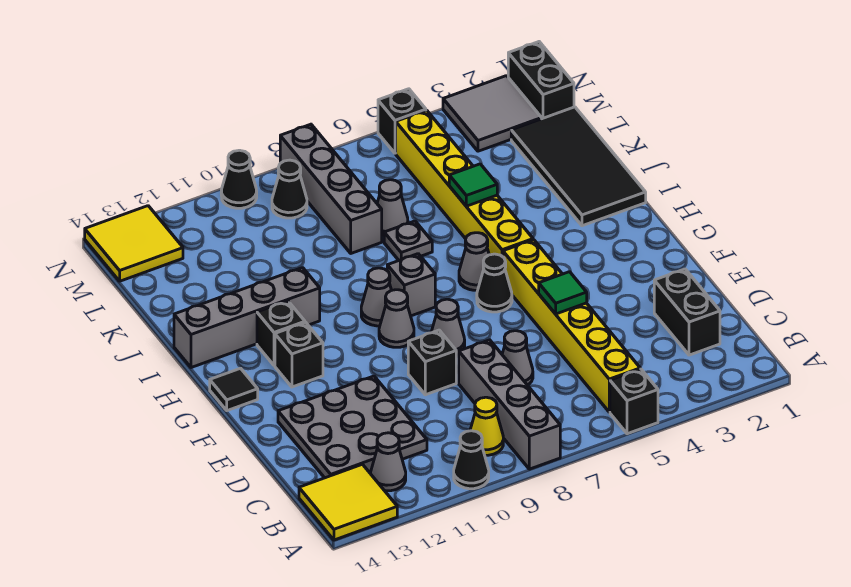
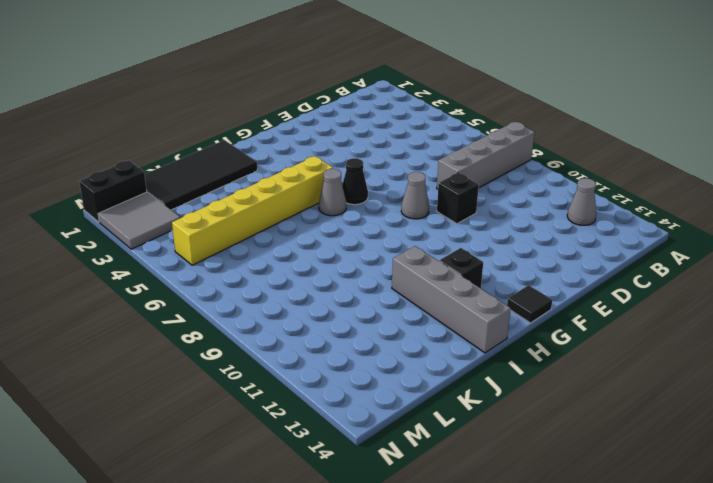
none -> black 1x1 brick [610,369,658,434]
none -> black 1x1 cone [454,431,489,489]
none -> yellow 2x2 tile [299,464,397,540]
none -> yellow 1x6 brick [503,240,640,412]

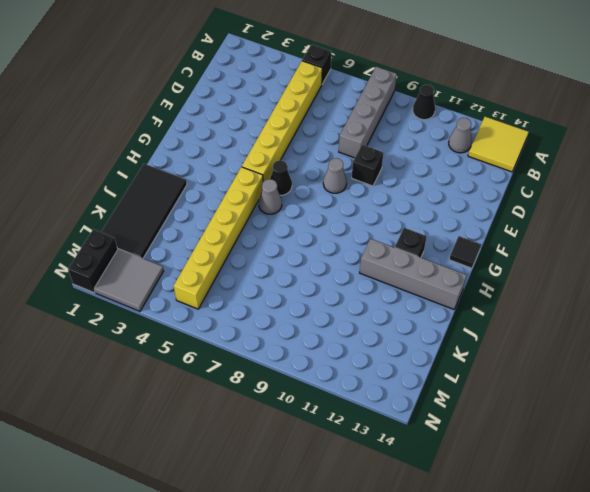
none -> yellow 1x1 cone [470,397,503,455]
none -> black 1x2 brick [654,269,720,355]
none -> grey 3x3 plate [278,376,427,478]
none -> grey 1x1 cone [502,331,533,385]

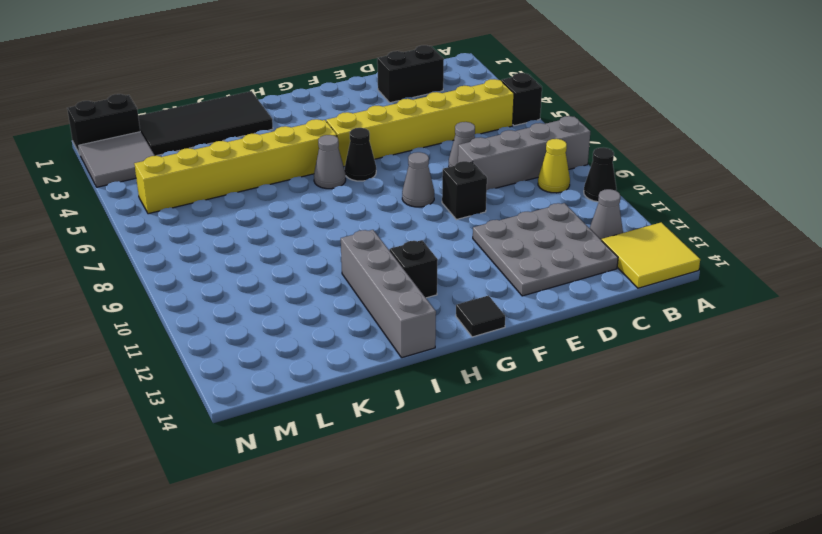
none -> grey 1x1 cone [379,290,414,347]
none -> black 1x1 brick [275,323,323,387]
none -> grey 1x1 brick [387,254,435,316]
none -> grey 1x1 cone [361,268,391,326]

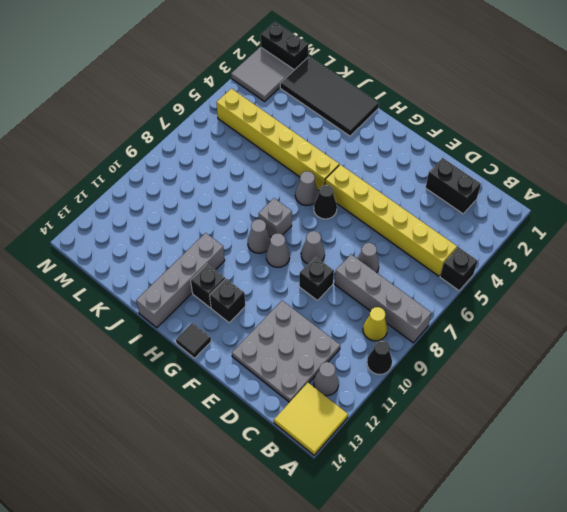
none -> grey 1x1 plate [384,221,432,260]
none -> grey 1x1 cone [377,180,408,237]
none -> grey 1x4 brick [280,124,382,253]
none -> black 1x1 cone [272,160,307,218]

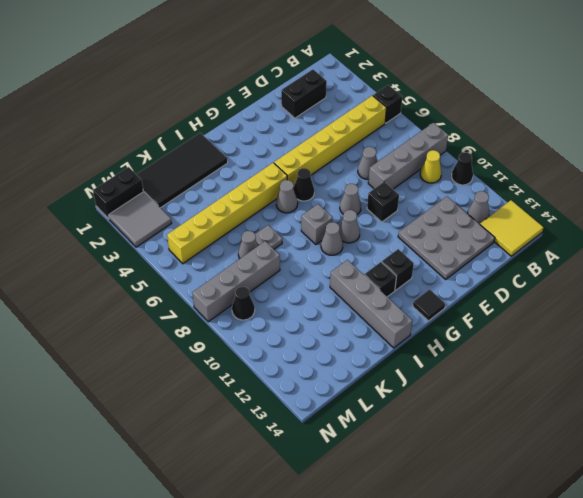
none -> yellow 2x2 tile [85,206,183,281]
none -> black 1x1 brick [378,89,426,153]
none -> black 1x1 cone [221,150,257,208]
none -> green 1x1 tile [539,272,587,314]

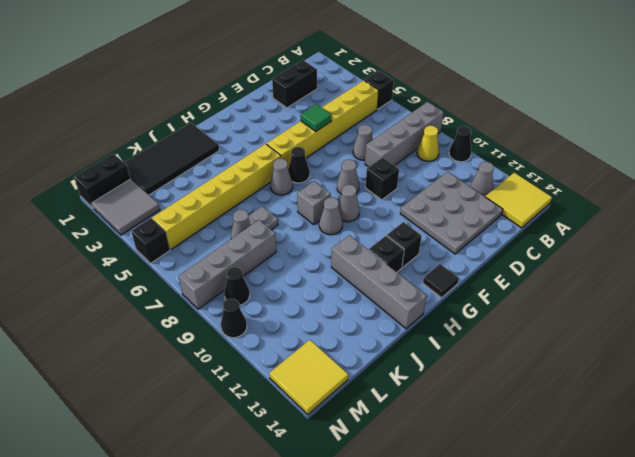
none -> green 1x1 tile [449,164,497,206]

